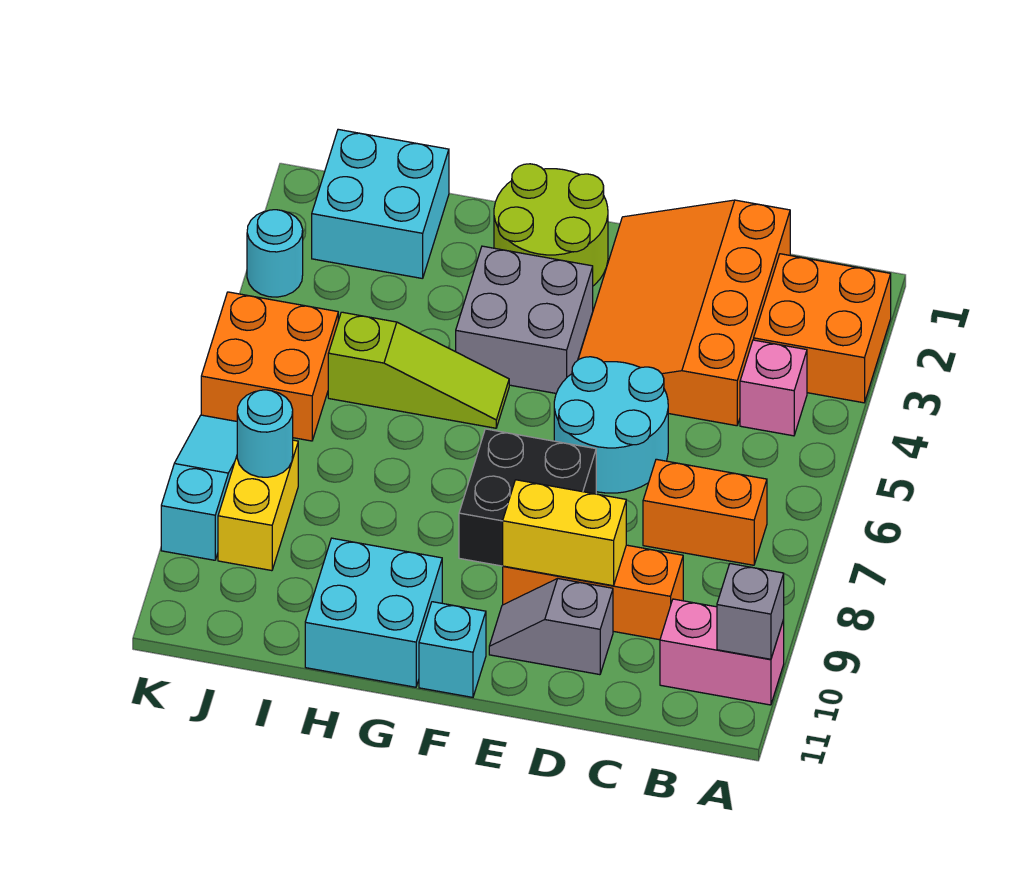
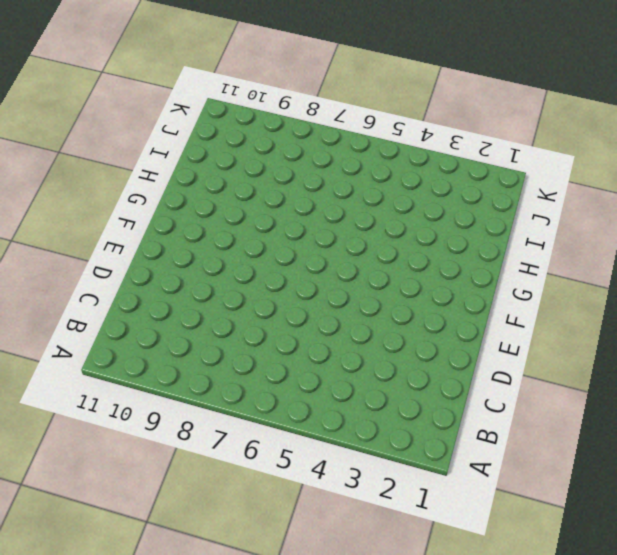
none -> orange 2x2 brick [754,254,891,403]
none -> pink 1x2 brick [660,599,784,705]
none -> pink 1x1 brick [740,340,807,436]

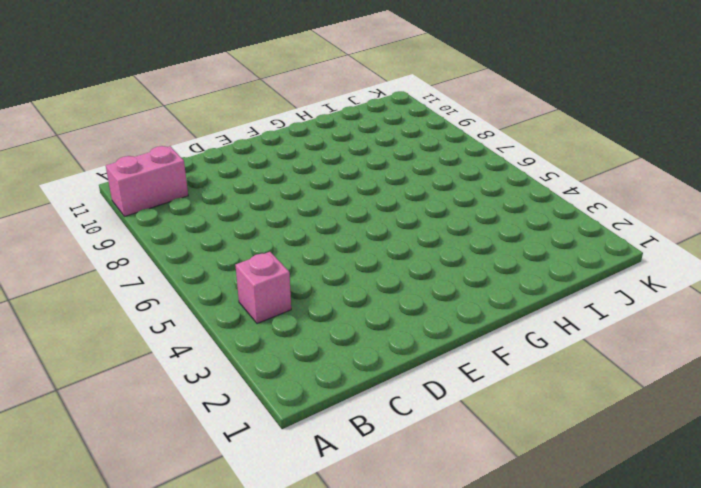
none -> orange 2x2 brick [754,254,891,403]
none -> orange 1x2 brick [643,459,767,565]
none -> orange 3x4 slope [578,200,790,426]

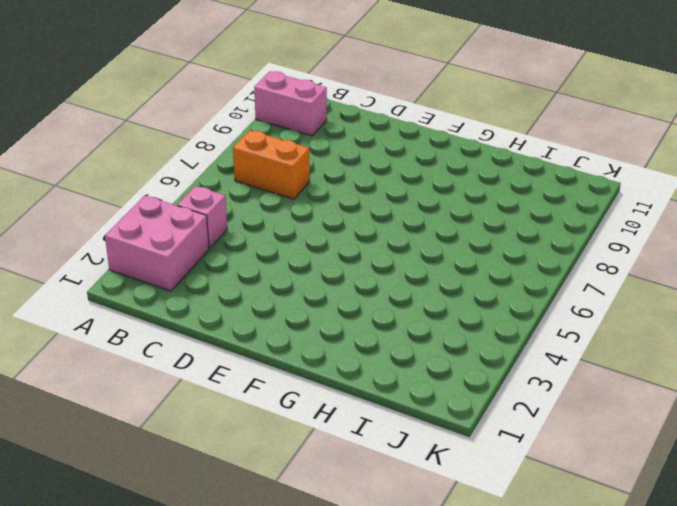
pink 2x2 brick [105,196,209,291] -> orange 2x2 brick [754,254,891,403]
none -> orange 3x4 slope [578,200,790,426]
none -> orange 1x3 brick [503,545,683,640]
none -> cyan 2x2 round brick [554,357,668,493]

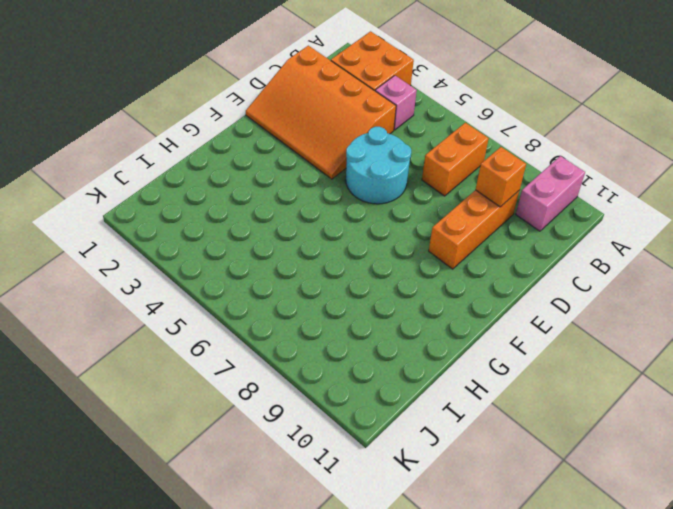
orange 1x1 brick [475,147,526,207] -> none
none -> grey 1x2 slope [489,578,613,675]
none -> black 2x2 brick [459,429,596,566]
none -> lime 2x2 round brick [494,164,608,286]

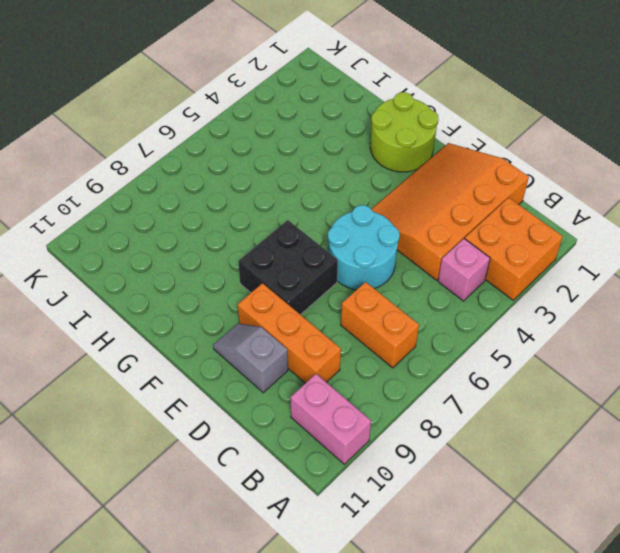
none -> grey 2x2 brick [456,246,593,393]
none -> cyan 1x1 brick [419,602,486,697]
none -> lime 1x3 slope [328,312,509,428]

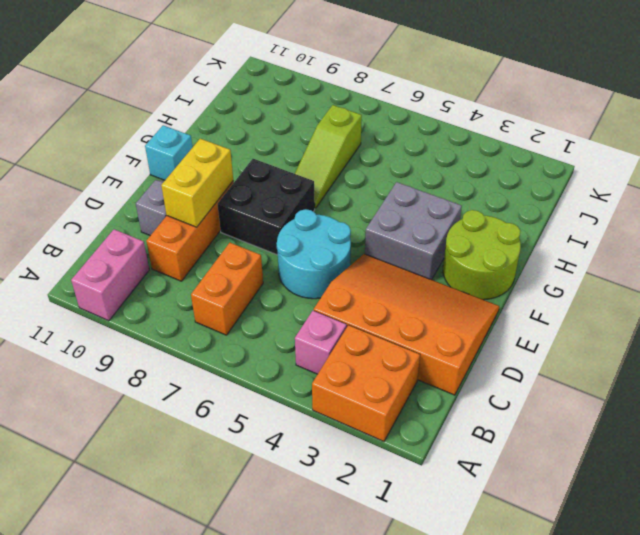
lime 1x3 slope [295,105,362,208] -> lime 1x3 slope moved to [328,312,509,428]
none -> cyan 2x2 brick [305,538,442,687]
none -> cyan 2x2 brick [312,129,449,279]
none -> orange 2x2 brick [201,292,338,441]

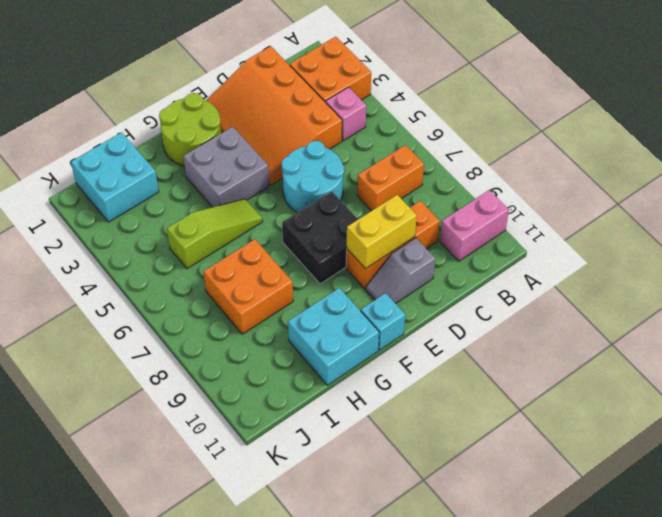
orange 2x2 brick [204,239,293,334] -> orange 2x2 brick moved to [201,292,338,441]
none -> yellow 1x2 brick [218,440,298,571]
none -> cyan 1x1 round brick [247,210,303,297]
none -> cyan 1x3 slope [161,415,237,560]

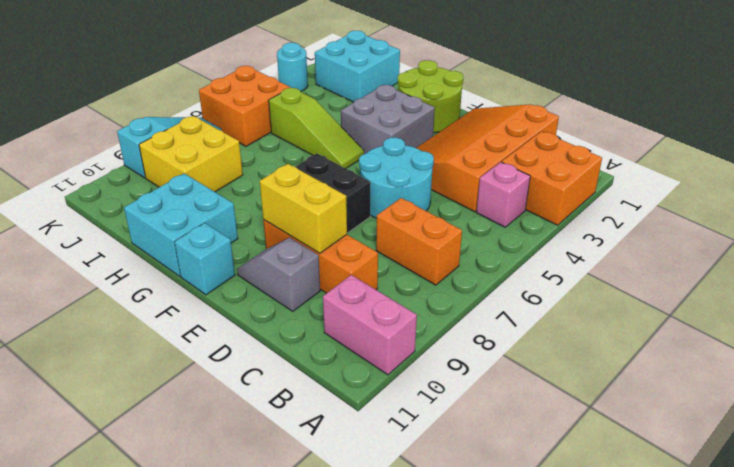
yellow 2x2 brick [139,116,243,192] -> yellow 1x2 brick [218,440,298,571]
none -> grey 1x1 brick [717,564,784,659]
none -> cyan 1x1 round brick [237,390,293,477]

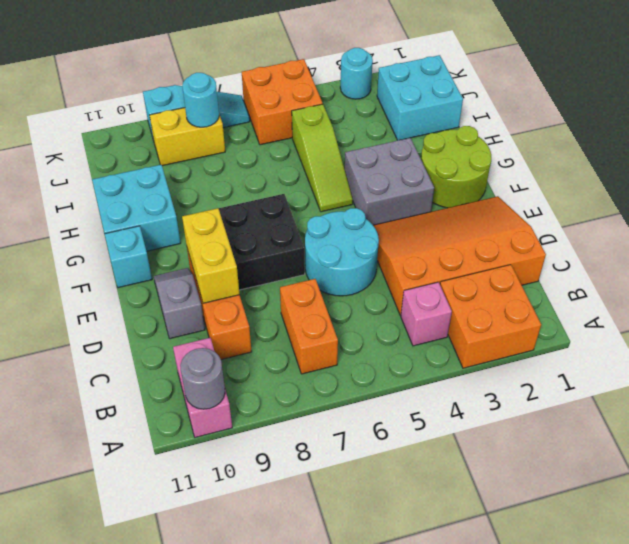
grey 1x1 round brick [180,348,225,409] -> grey 1x1 brick [717,564,784,659]

